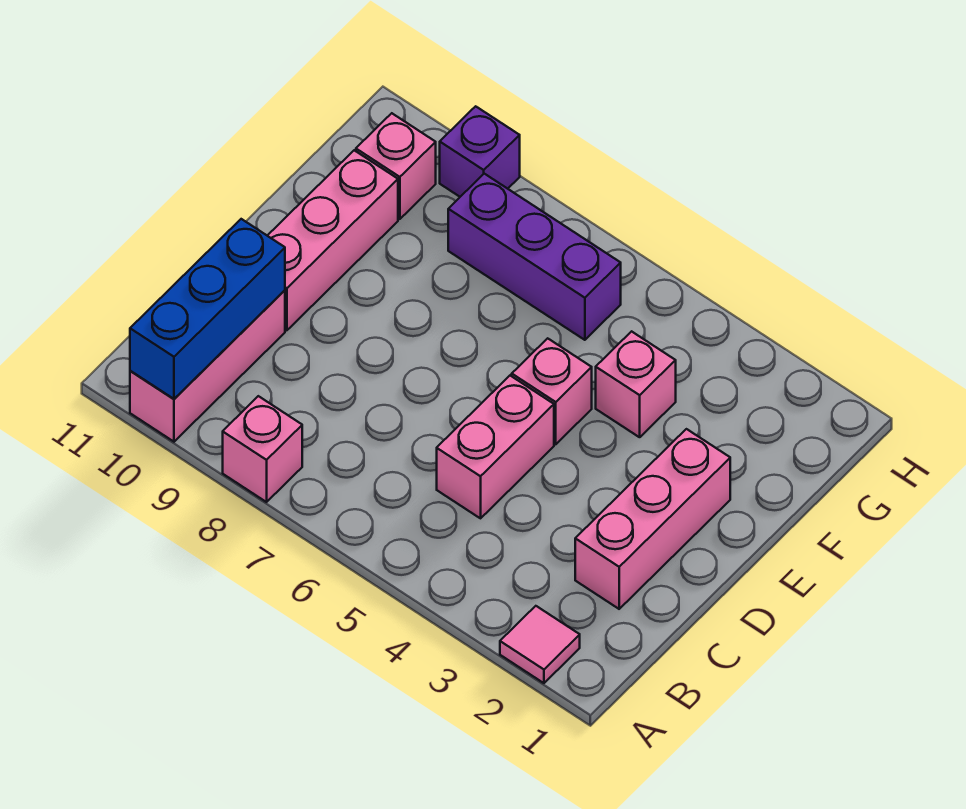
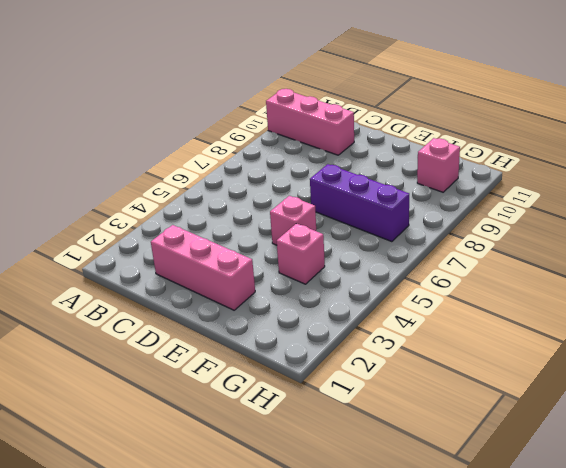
purple 1x3 brick [310,164,409,242] -> purple 1x3 brick turned to [448,174,621,340]
none -> pink 1x1 tile [500,606,580,683]
none -> pink 1x1 brick [223,396,302,502]
none -> pink 1x2 brick [437,376,554,518]

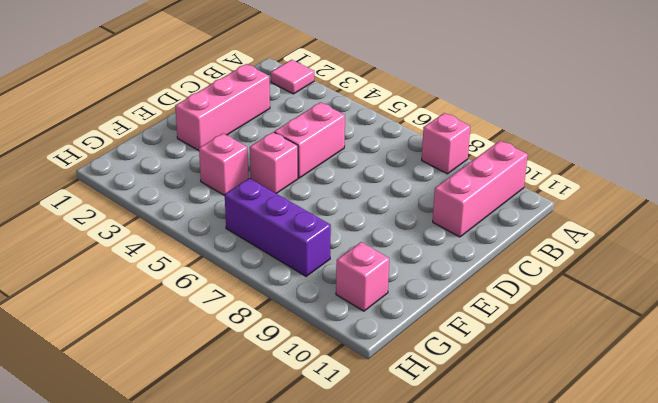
none -> pink 1x3 brick [267,150,398,330]
none -> purple 1x1 brick [440,106,520,197]
none -> blue 1x3 brick [130,219,285,399]

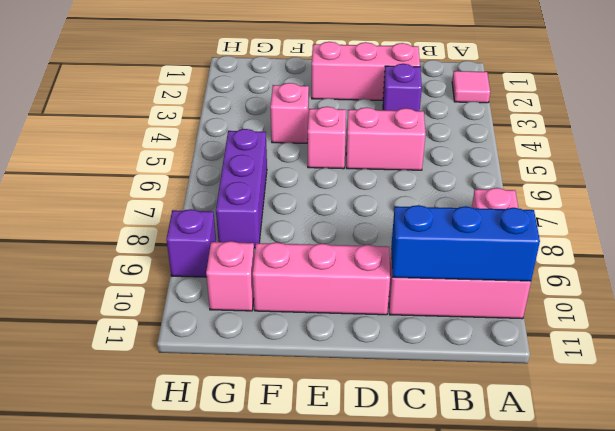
purple 1x1 brick [383,64,422,111] -> none

